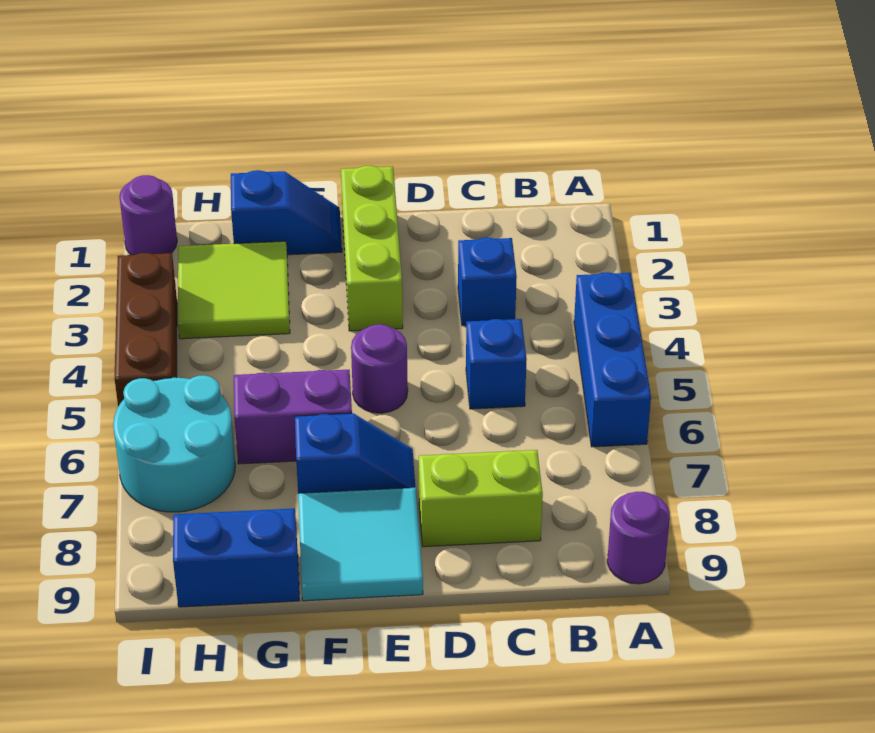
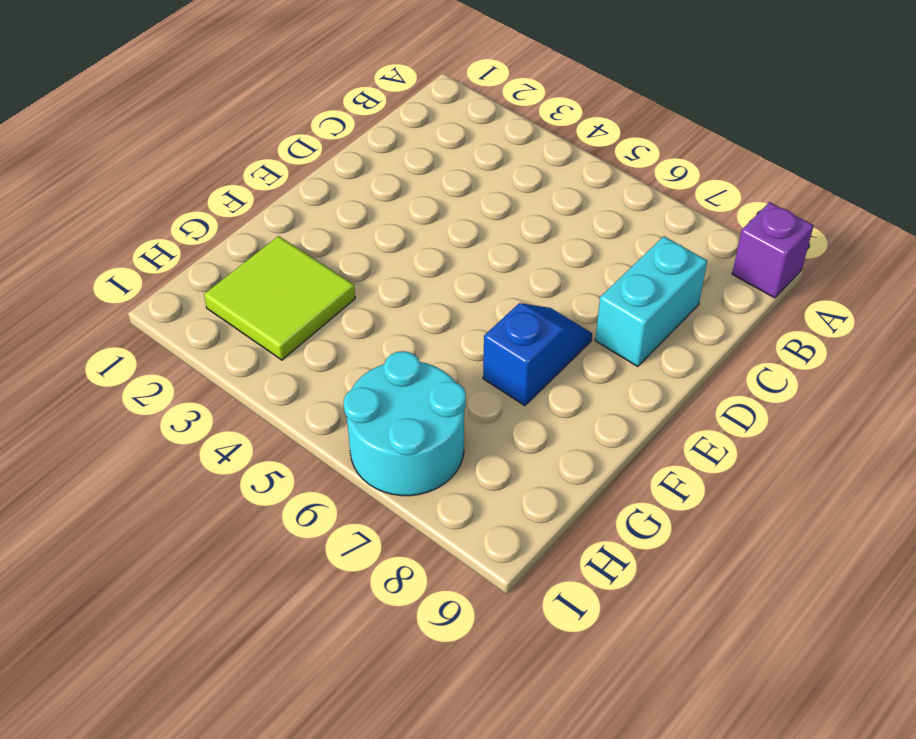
purple 1x1 brick [732,202,814,298] -> purple 1x1 round brick [607,492,670,584]
cyan 1x2 brick [595,236,707,367] -> lime 1x2 brick [419,450,543,547]
none -> blue 1x3 brick [574,272,651,447]
none -> blue 1x1 brick [458,238,517,326]
none -> blue 1x1 brick [466,319,527,409]

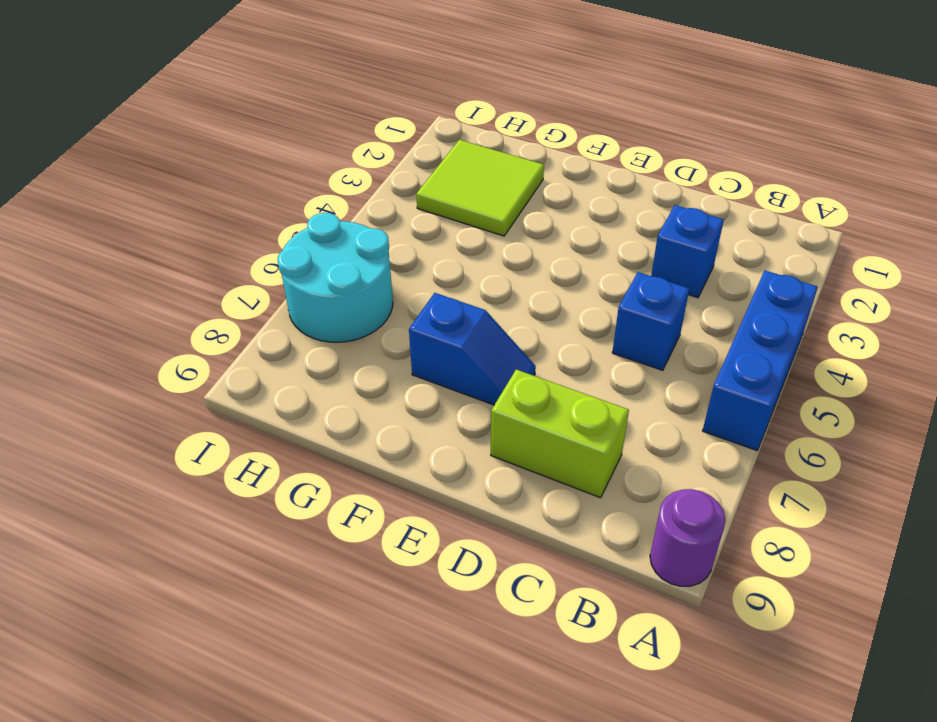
none -> lime 1x3 brick [341,166,403,331]
none -> purple 1x1 round brick [351,324,408,413]
none -> cyan 2x2 tile [298,488,423,601]

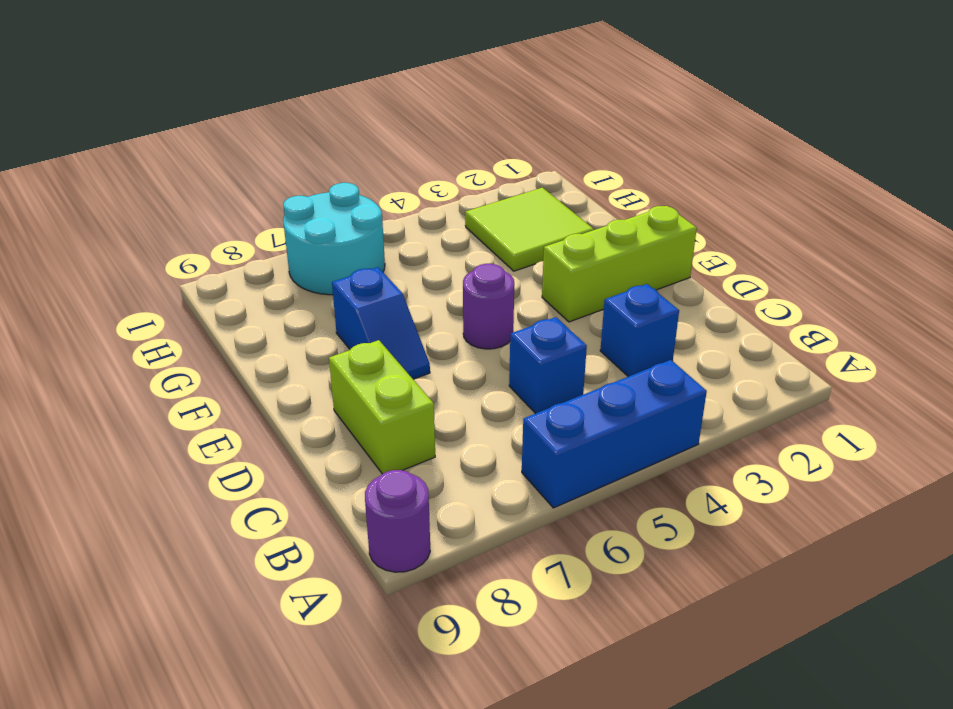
none -> cyan 2x2 tile [298,488,423,601]
none -> blue 1x2 slope [231,170,342,255]
none -> purple 1x2 brick [234,370,352,464]

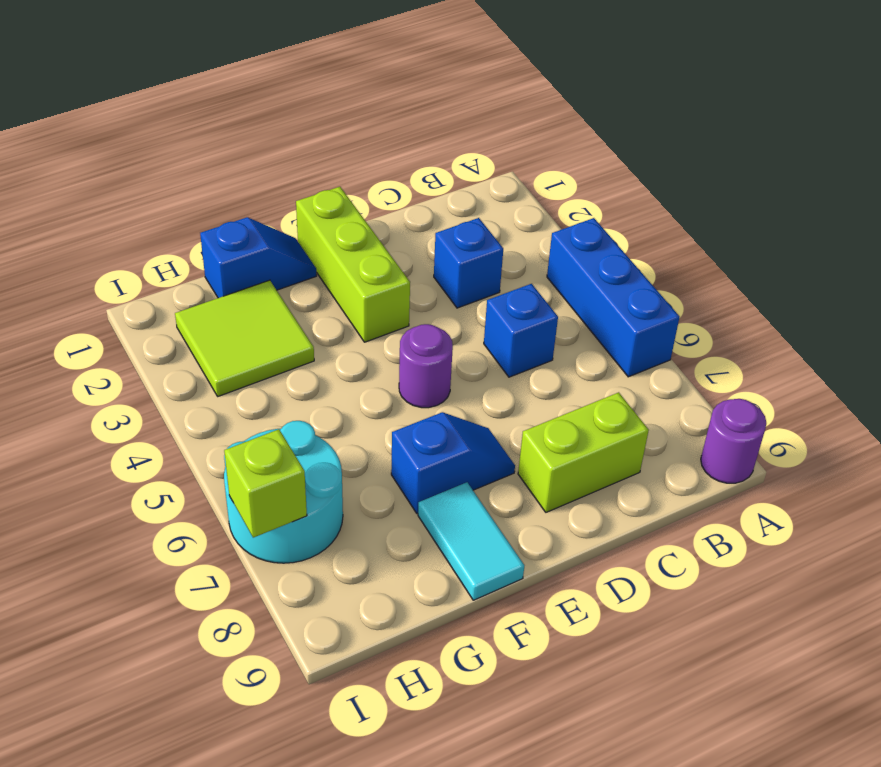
cyan 1x2 tile [418,482,524,600] -> cyan 2x2 tile [298,488,423,601]
lime 1x1 brick [224,429,307,538] -> none
none -> purple 1x2 brick [234,370,352,464]
none -> blue 1x2 brick [173,508,299,607]
none -> purple 1x1 round brick [119,175,177,255]

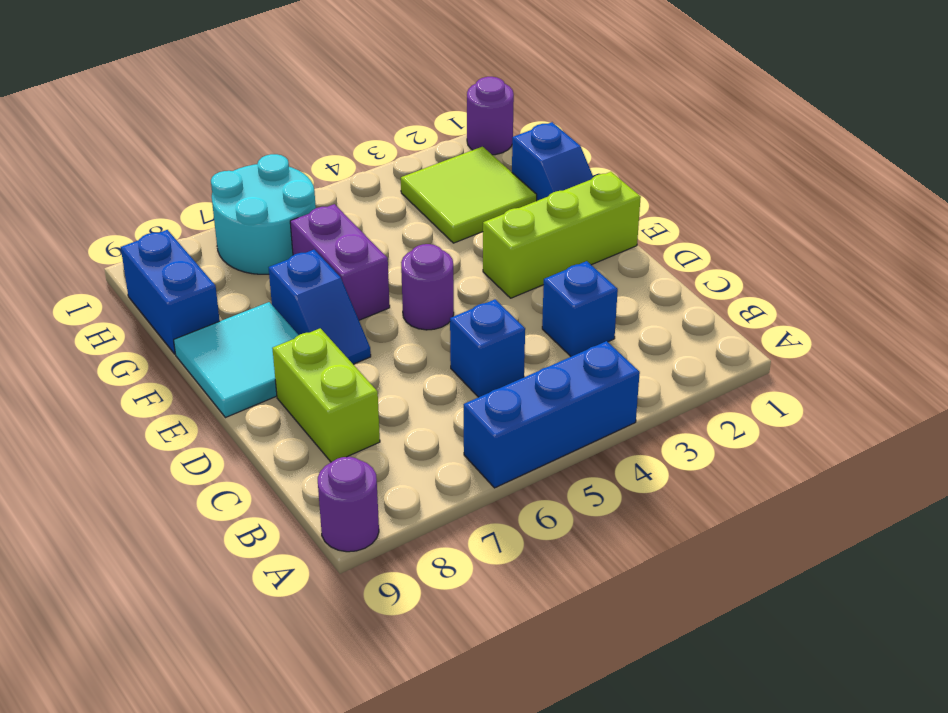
none -> brown 1x3 brick [115,253,177,406]

